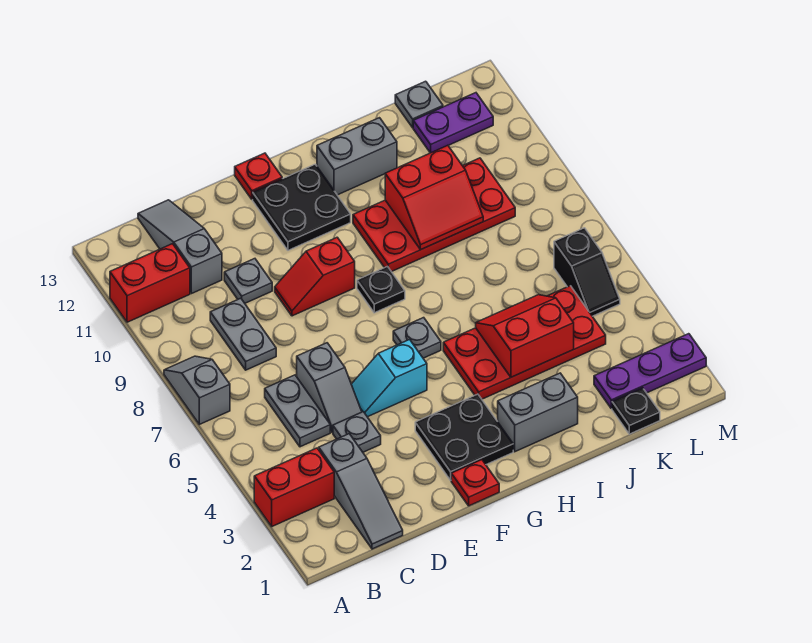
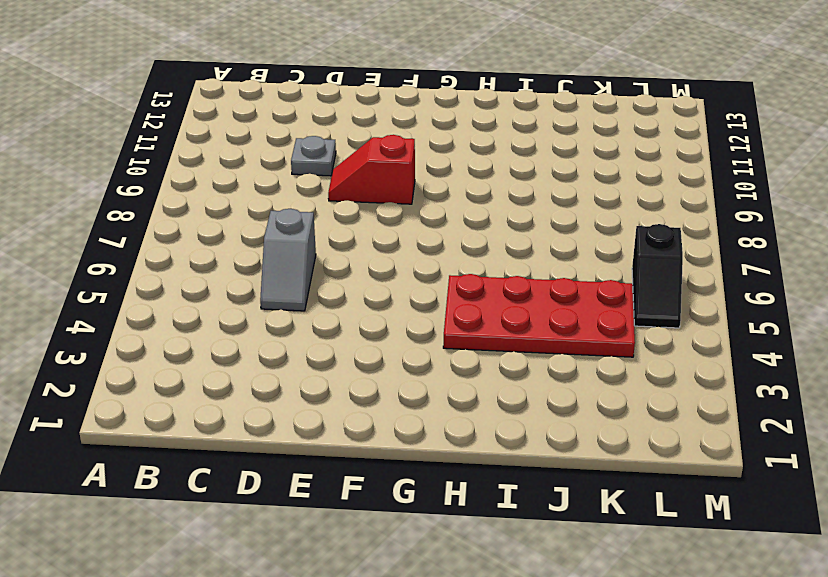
none -> red 1x2 brick [254,448,334,526]
none -> grey 1x2 slope [164,356,230,424]
none -> red 1x2 brick [110,244,190,322]

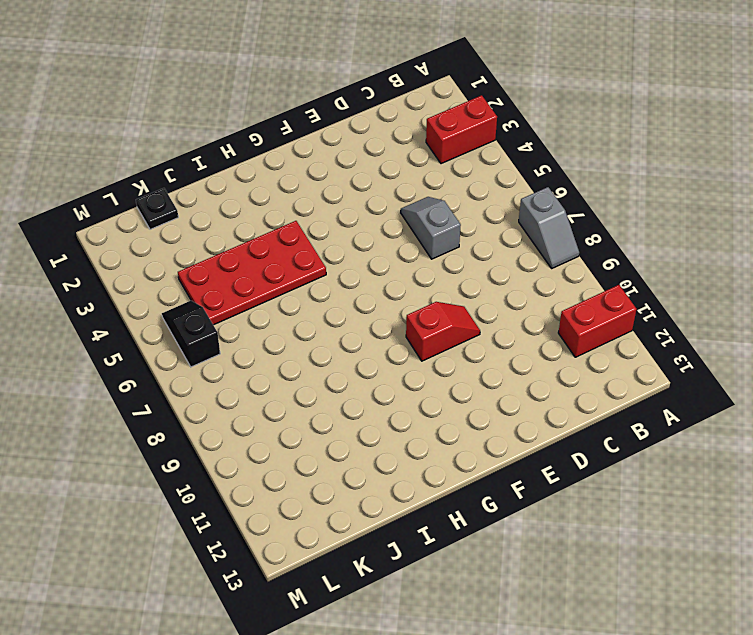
none -> grey 1x3 slope [319,434,403,549]
none -> grey 1x2 plate [265,375,330,447]
none -> grey 1x2 plate [210,298,276,370]

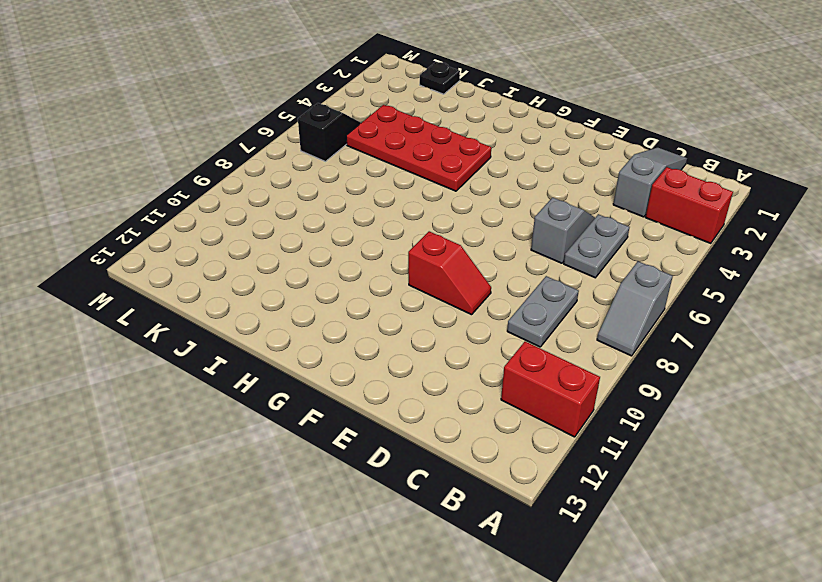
none -> grey 1x3 slope [138,200,222,294]
none -> grey 1x1 plate [333,412,381,452]
none -> grey 1x1 plate [224,259,272,303]

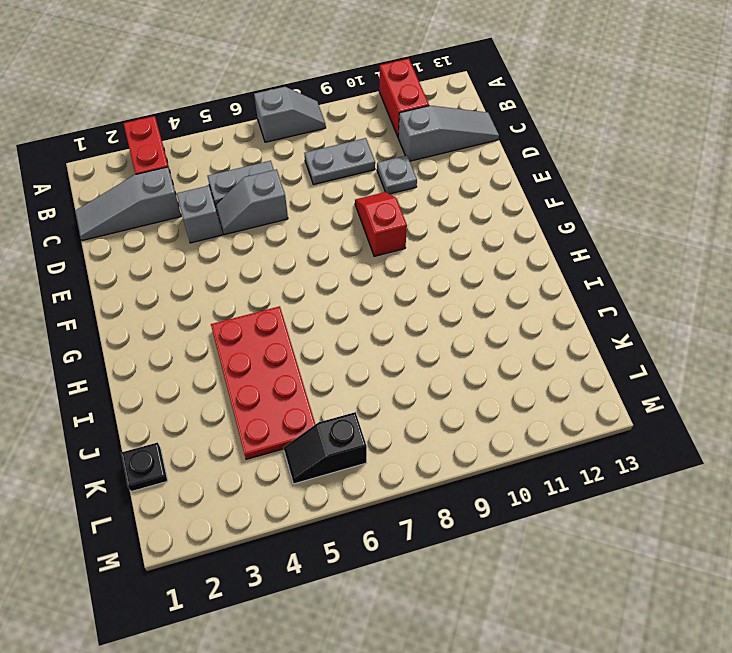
grey 1x1 brick [177,186,222,243] -> grey 1x1 plate [333,412,381,452]
none -> cyan 1x2 slope [351,340,427,417]
none -> red 1x1 plate [451,460,499,506]
none -> black 2x2 plate [415,394,513,480]

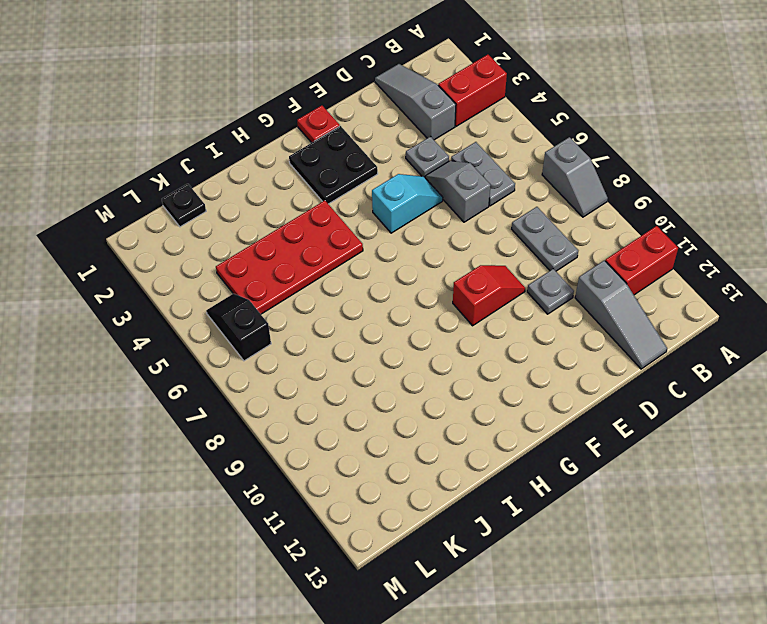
none -> black 2x2 plate [253,164,351,250]
none -> red 1x1 plate [235,153,282,199]
none -> grey 1x1 plate [393,318,441,358]

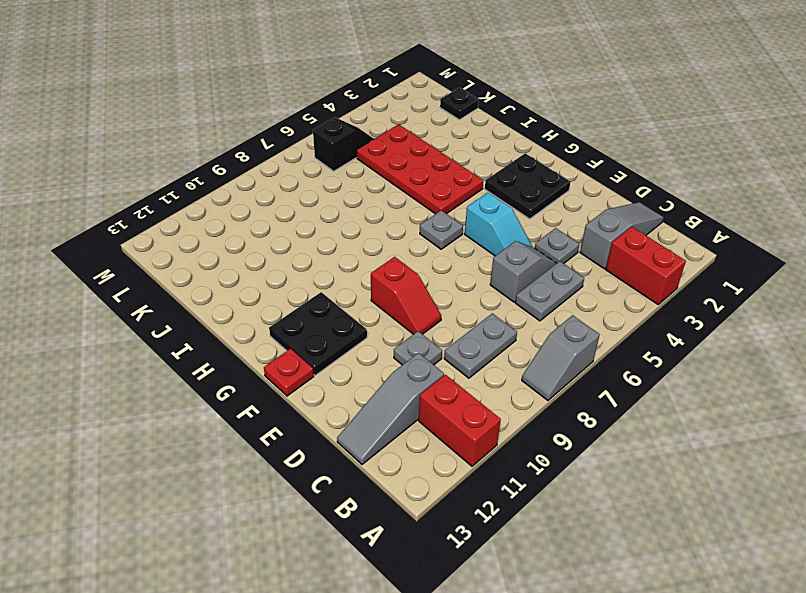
none -> red 1x1 plate [451,460,499,506]
none -> black 1x1 plate [357,267,405,313]
none -> grey 1x2 brick [498,373,578,452]

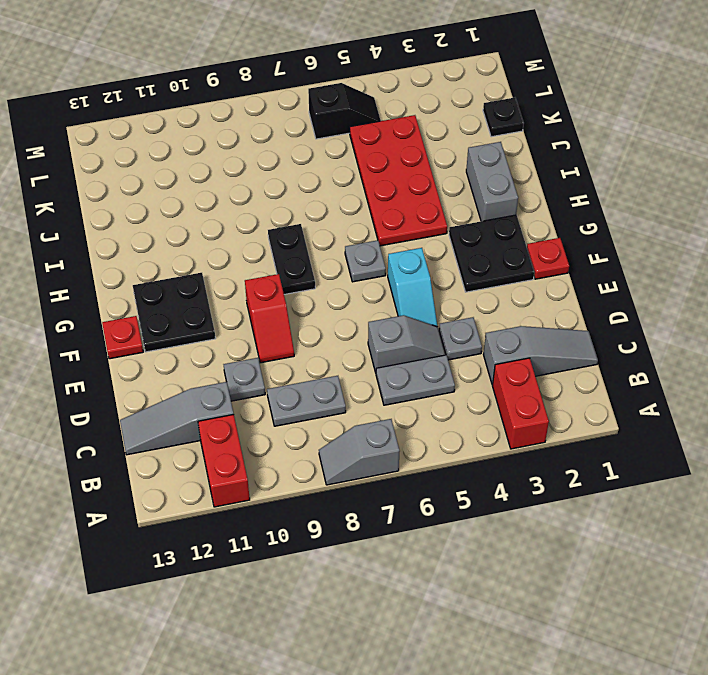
black 1x2 plate [268,224,315,294] -> black 1x1 plate [357,267,405,313]
none -> red 2x4 plate [353,158,515,272]
none -> grey 1x2 brick [317,118,397,195]
none -> purple 1x3 plate [594,334,706,409]

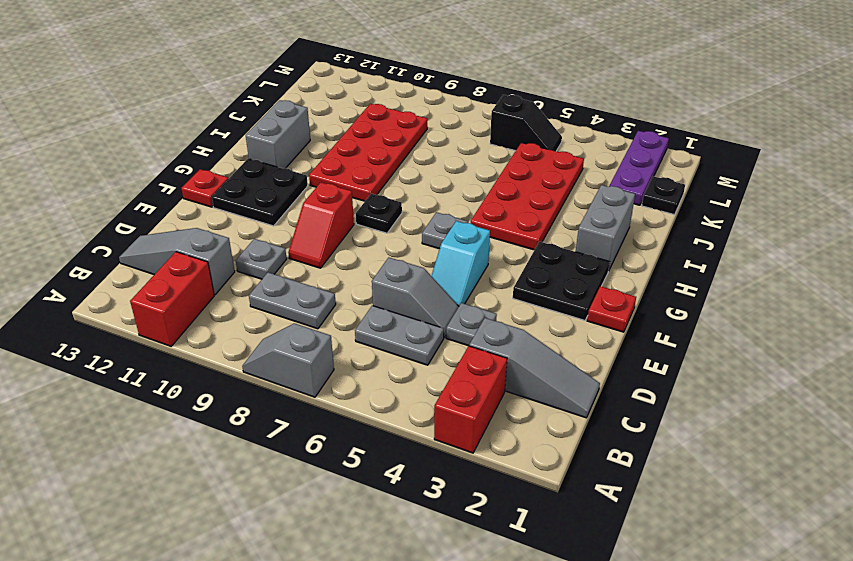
none -> purple 1x2 plate [413,93,493,153]
none -> grey 1x1 plate [395,81,443,128]
none -> red 2x2 slope [476,295,574,377]

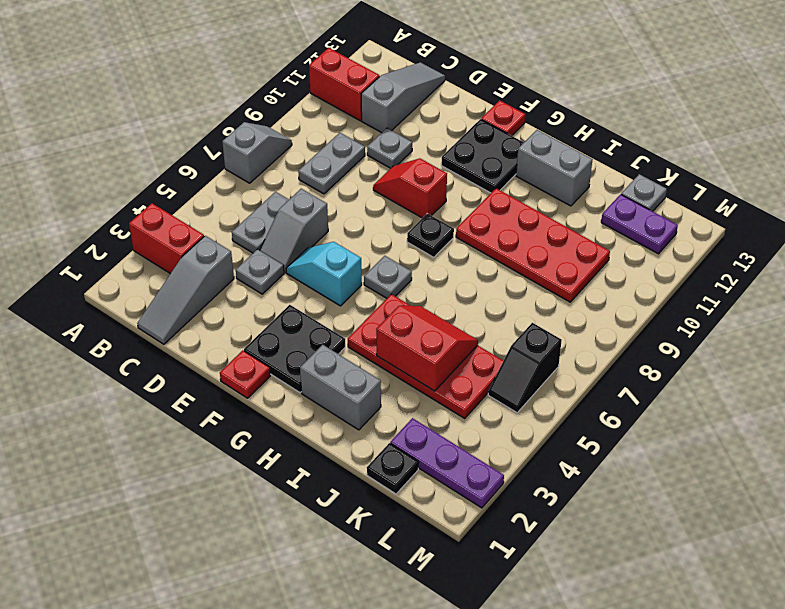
none -> red 2x2 slope [385,145,483,250]

